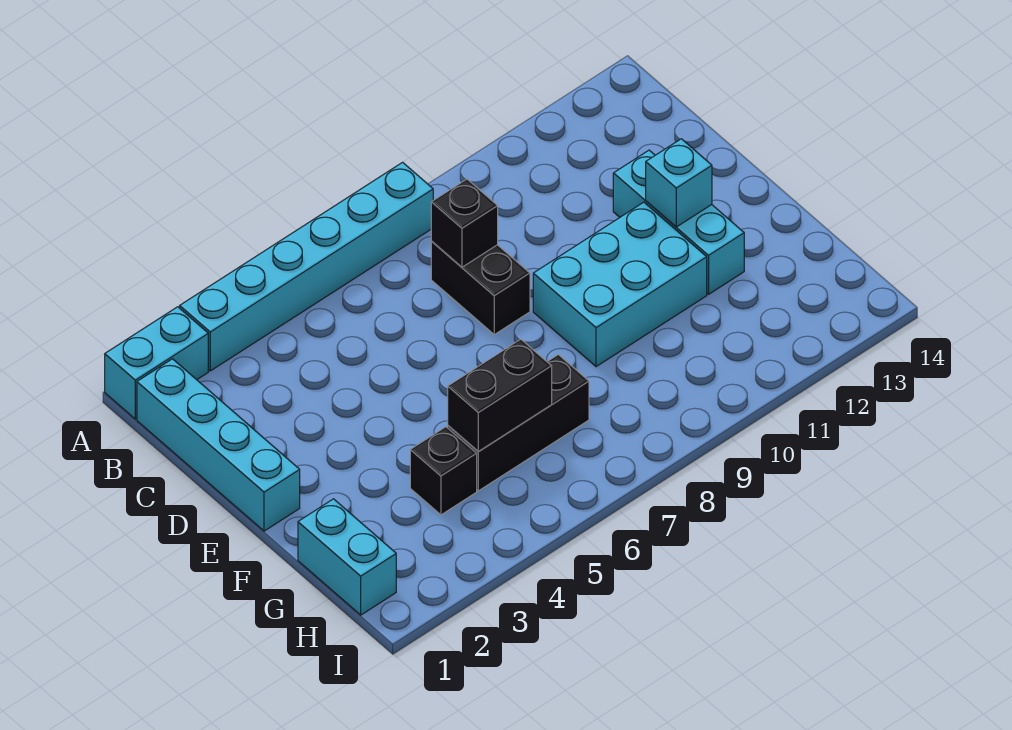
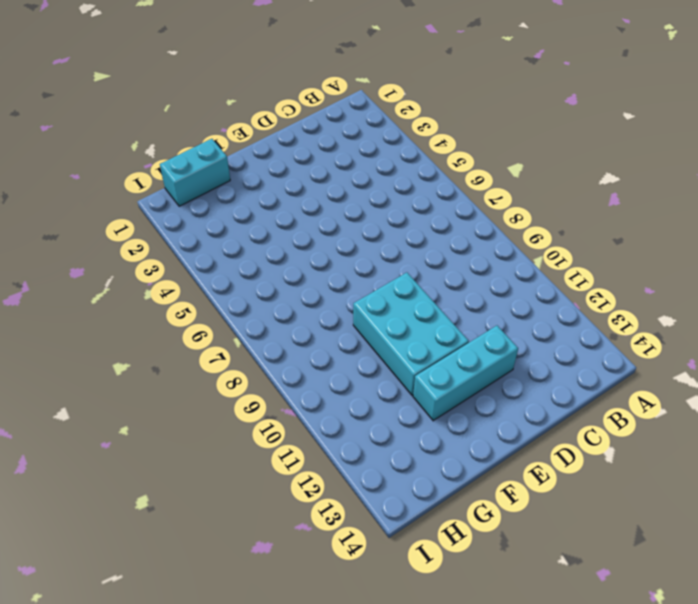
none -> cyan 1x2 brick [105,307,208,419]
none -> cyan 1x6 brick [180,162,433,371]
none -> cyan 1x4 brick [137,359,300,531]

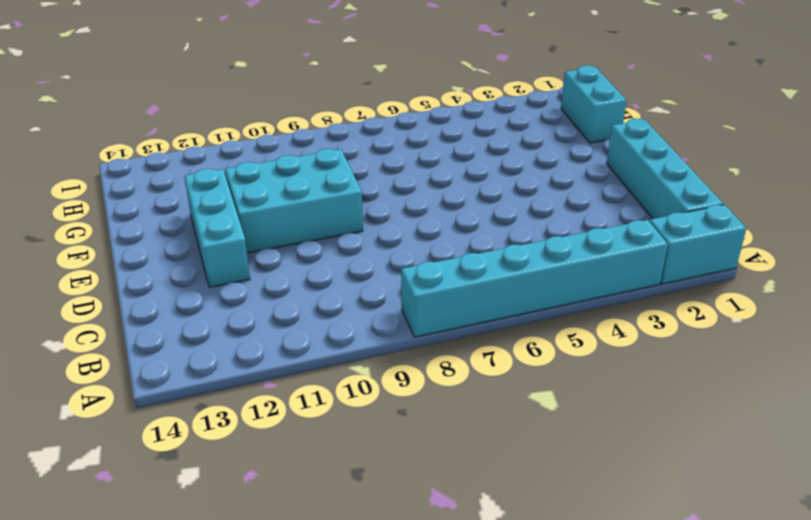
none -> black 1x2 brick [431,241,530,334]
none -> black 1x1 brick [410,427,477,515]
none -> black 1x3 brick [448,355,589,491]

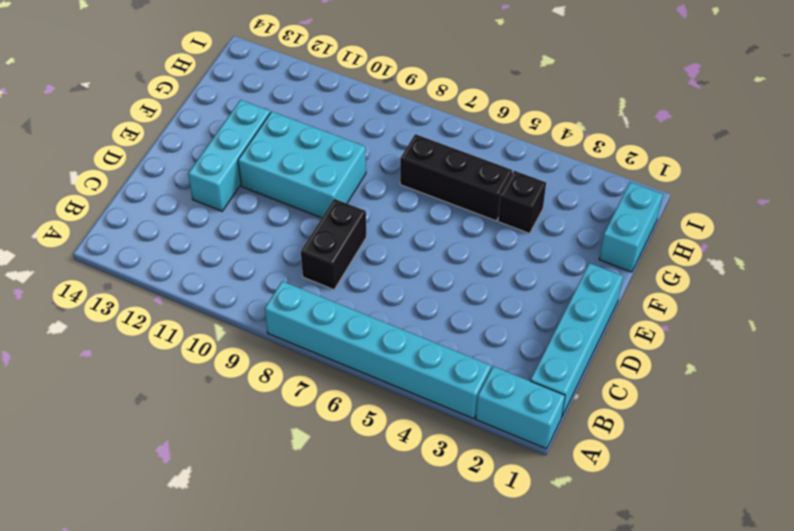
none -> black 1x1 brick [431,179,498,267]
none -> cyan 1x1 brick [646,139,712,227]
none -> black 1x2 brick [448,339,552,452]

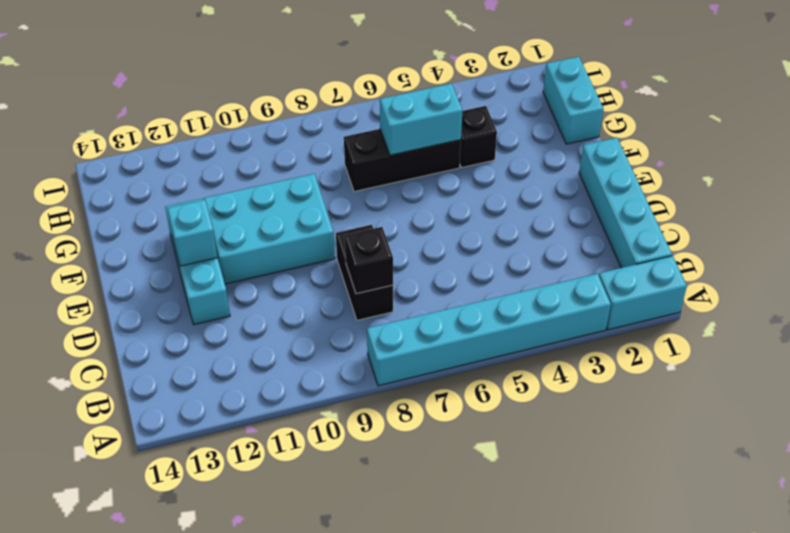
cyan 1x2 brick [380,84,462,155] -> black 1x2 brick [448,339,552,452]

